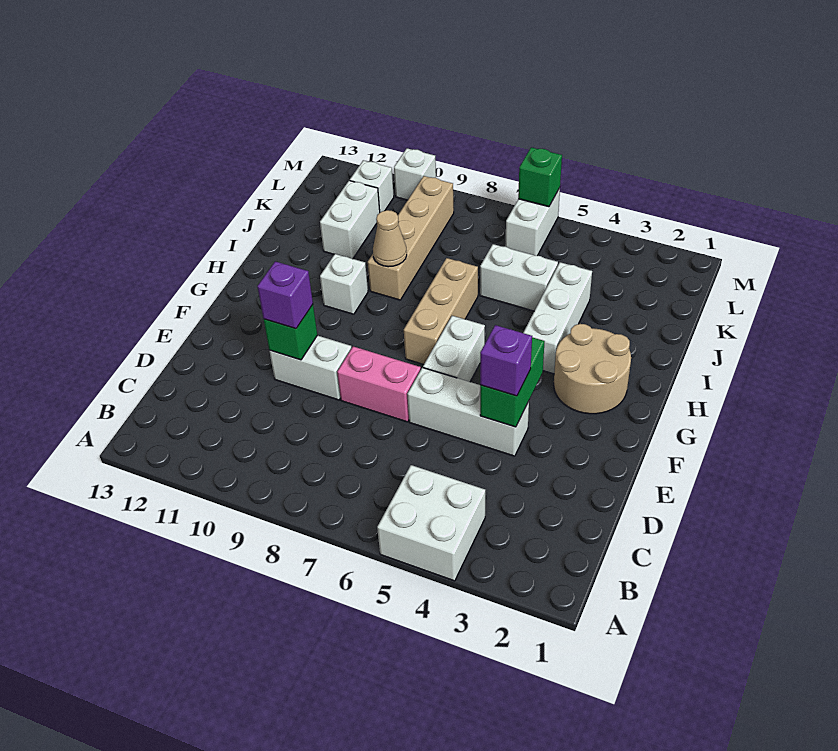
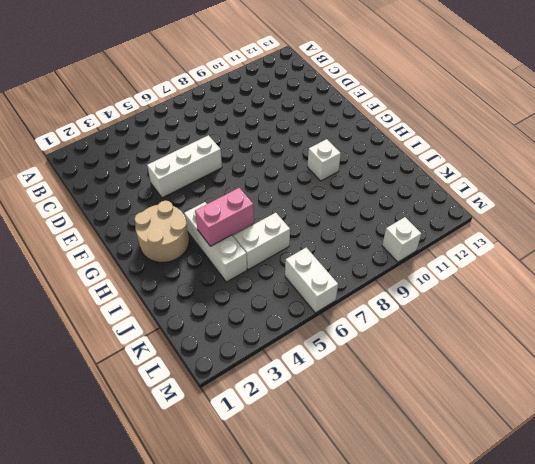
pink 1x2 brick [195,188,254,246] -> pink 1x2 brick moved to [337,346,421,422]
none -> white 2x2 brick [377,465,485,581]
none -> white 1x2 brick [269,335,352,400]
none -> white 1x2 brick [423,316,485,382]

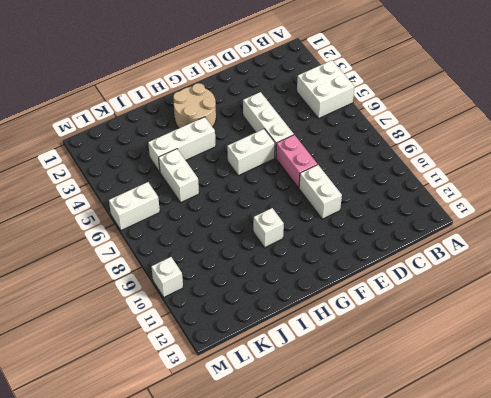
none -> tan 1x3 brick [404,258,478,365]
none -> tan 1x4 brick [368,176,454,300]
none -> white 1x2 brick [320,181,380,259]

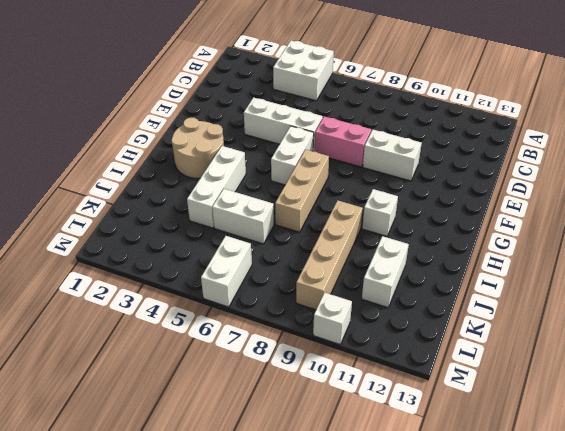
none -> white 1x1 brick [350,160,394,212]
none -> green 1x2 brick [480,337,545,427]
none -> green 1x1 brick [264,305,317,360]

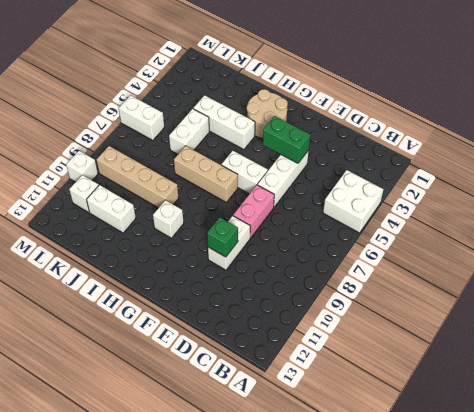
none -> tan 1x1 cone [373,210,407,267]
none -> green 1x1 brick [518,147,562,207]
none -> purple 1x1 brick [480,325,532,396]

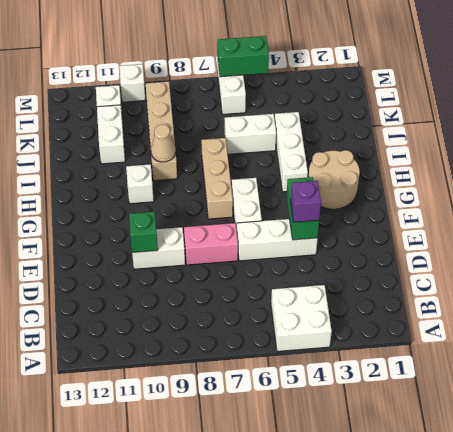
green 1x2 brick [218,36,269,77] -> green 1x1 brick [518,147,562,207]
none -> purple 1x1 brick [257,261,313,329]

